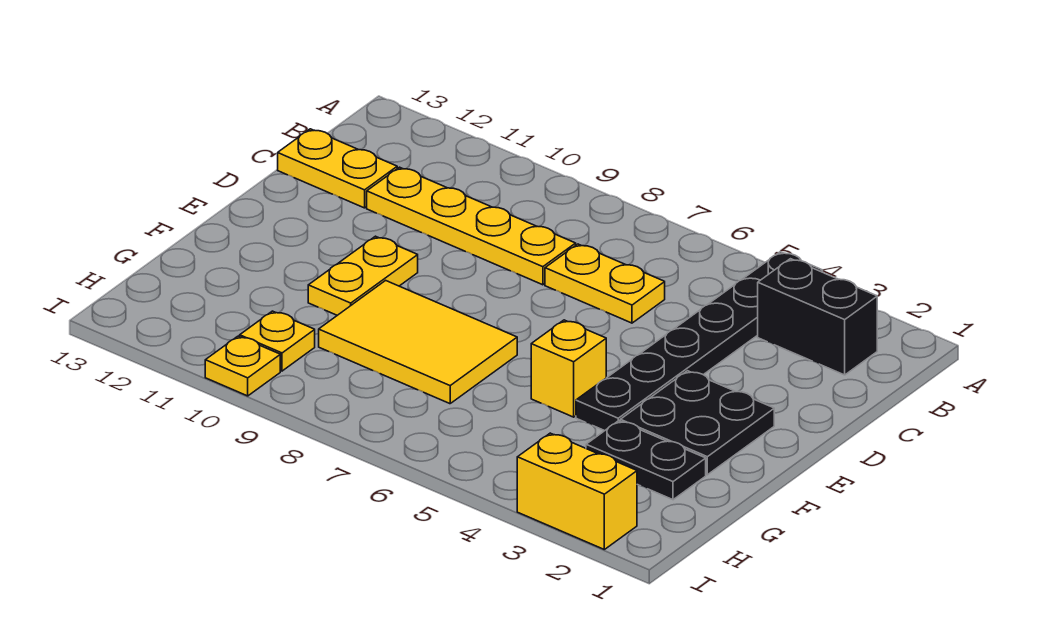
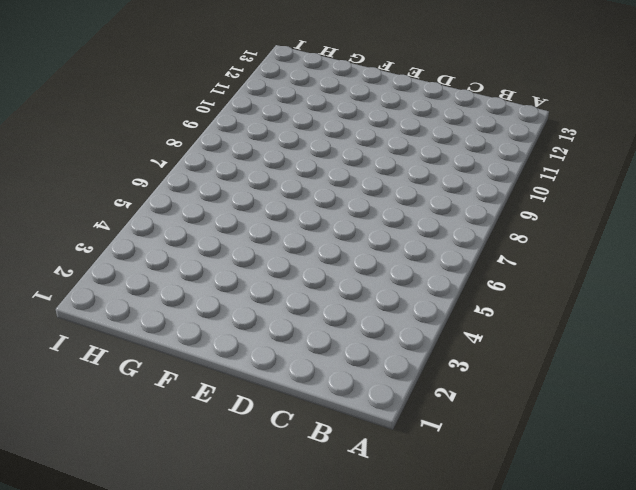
none -> black 1x6 plate [576,252,823,431]
none -> black 1x2 brick [758,259,877,375]
none -> yellow 1x2 plate [545,244,665,323]

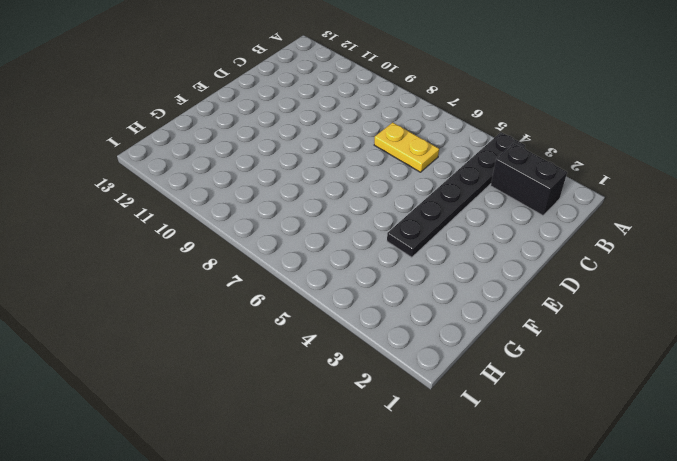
none -> yellow 1x4 plate [367,167,576,285]
none -> yellow 1x2 plate [278,129,397,208]
none -> black 2x2 plate [620,371,774,475]

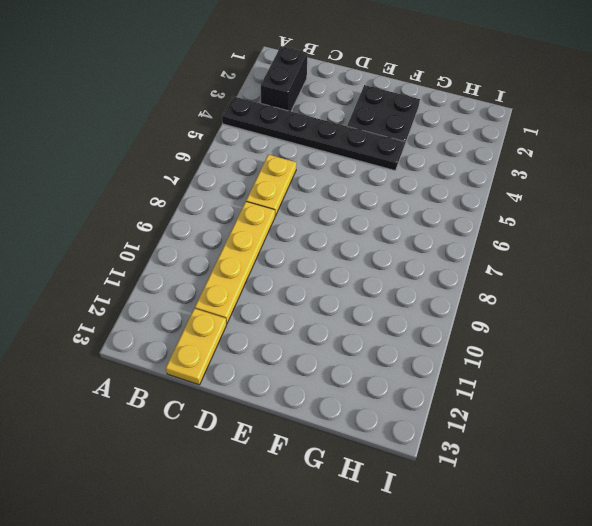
none -> yellow 1x2 plate [308,236,418,315]
none -> yellow 1x1 brick [531,320,606,417]
none -> yellow 2x3 tile [319,280,517,404]

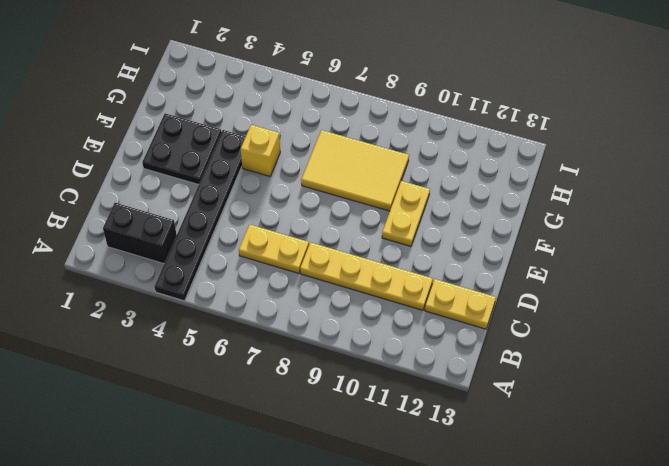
none -> black 1x2 plate [586,421,706,500]
none -> yellow 1x1 plate [240,311,315,371]
none -> yellow 1x2 brick [517,433,637,549]

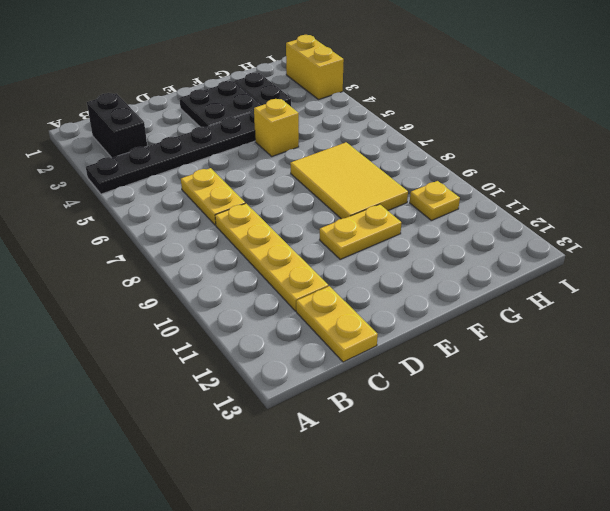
none -> yellow 1x1 plate [205,336,280,396]

